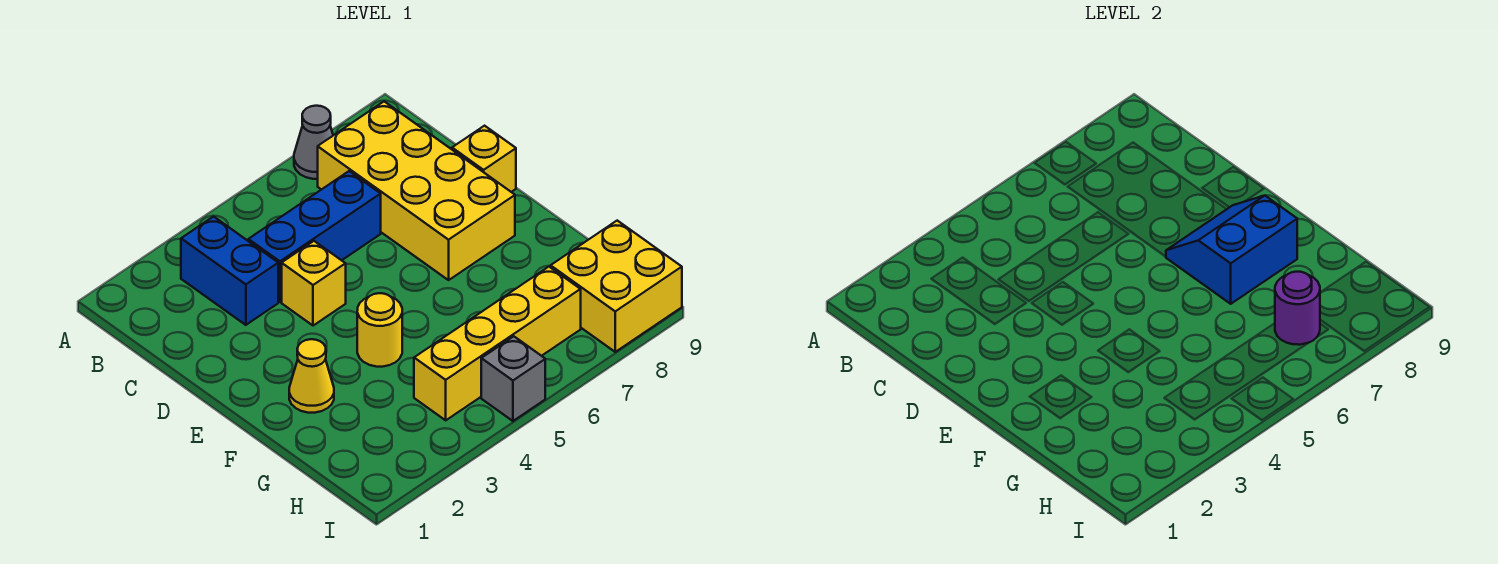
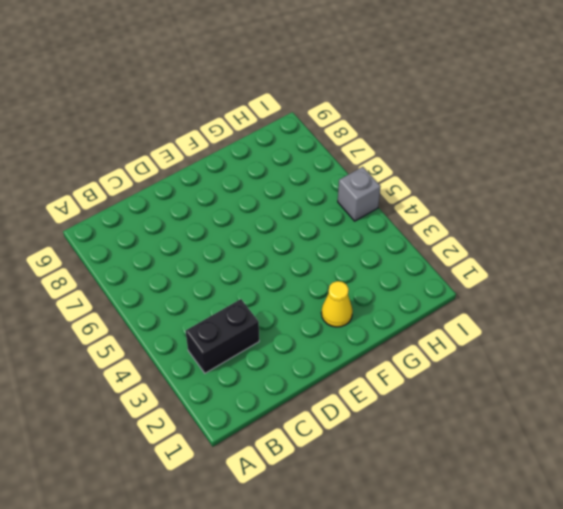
black 1x2 brick [186,299,259,373] -> blue 1x2 brick [181,217,278,325]
none -> grey 1x1 cone [294,106,333,179]
none -> yellow 2x4 brick [318,101,515,280]
none -> blue 1x3 brick [248,171,381,302]

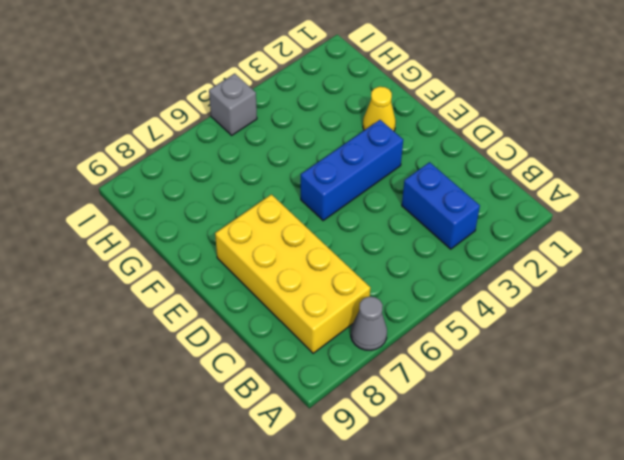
blue 1x3 brick [301,120,403,220] -> blue 1x3 brick moved to [248,171,381,302]
none -> yellow 1x1 brick [282,241,346,326]
none -> yellow 1x1 brick [452,126,516,192]
none -> yellow 1x1 round brick [357,293,402,367]

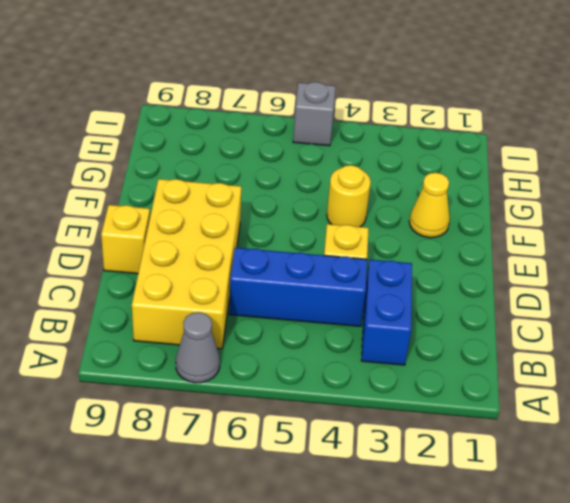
none -> yellow 1x4 brick [414,267,581,420]
none -> yellow 2x2 brick [551,221,682,352]
none -> blue 2x2 slope [1166,196,1297,304]

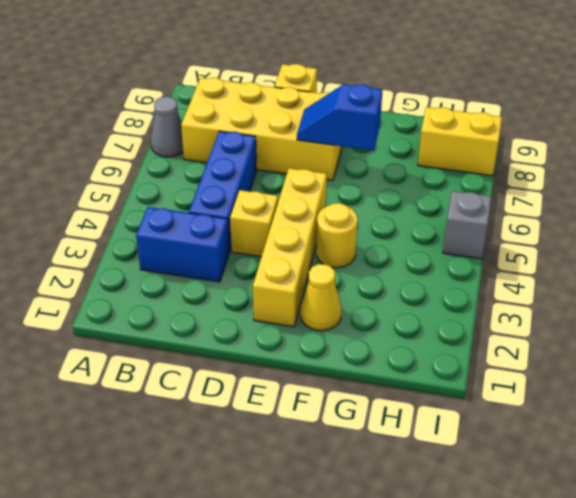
yellow 1x4 brick [253,168,327,327] -> yellow 1x4 brick moved to [414,267,581,420]
blue 1x2 slope [297,84,382,151] -> blue 2x2 slope [1166,196,1297,304]
yellow 1x2 brick [418,107,502,176] -> yellow 2x2 brick [551,221,682,352]
none -> purple 1x1 round brick [1275,272,1320,345]

